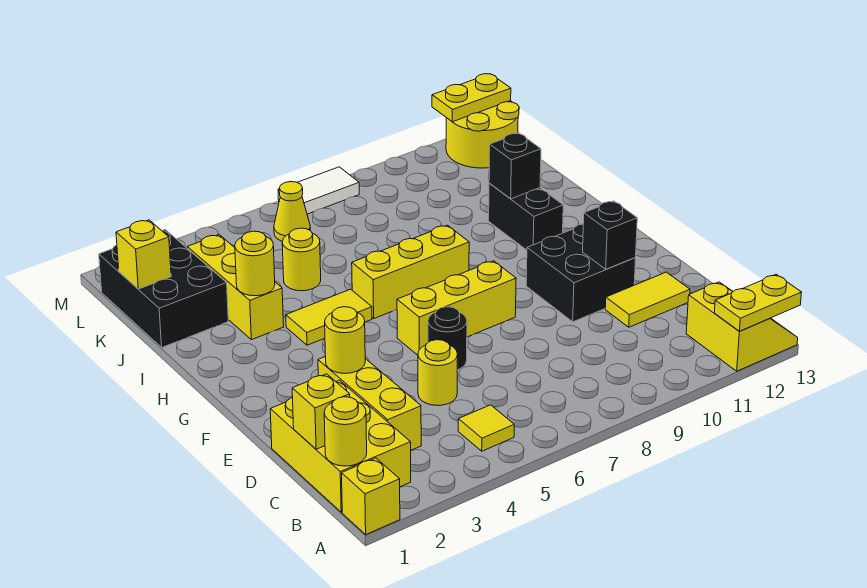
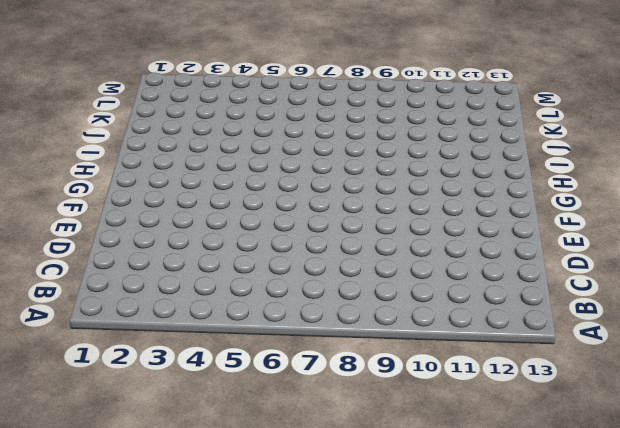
none -> yellow 1x1 brick [342,458,400,534]
none -> yellow 2x2 slope [686,282,798,371]
none -> yellow 2x3 brick [270,380,411,512]

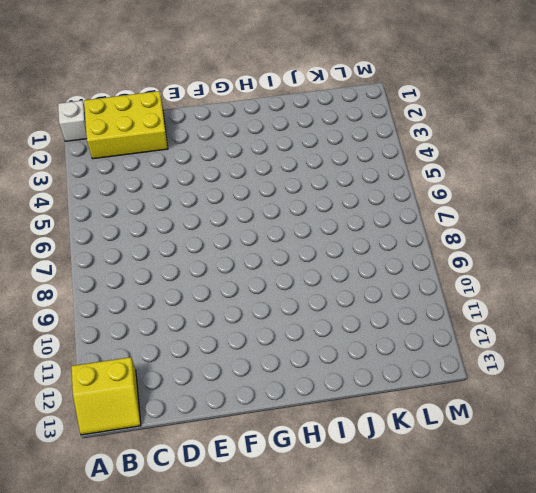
white 1x1 brick [58,100,87,141] -> yellow 1x1 brick [342,458,400,534]
none -> yellow 1x1 tile [458,405,514,451]
none -> yellow 1x3 brick [318,356,421,450]
none -> yellow 1x1 round brick [418,340,458,406]

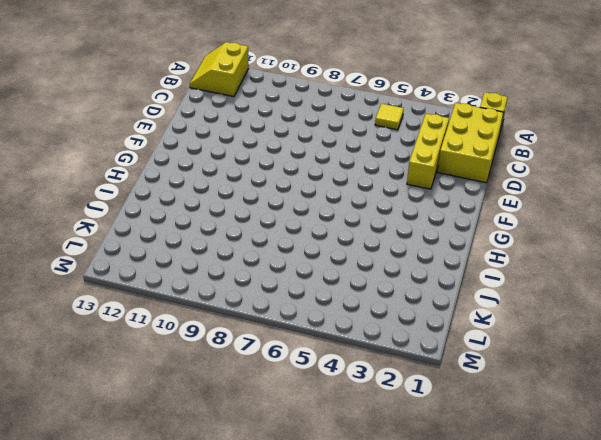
none -> yellow 1x1 round brick [418,340,458,406]
none -> yellow 1x2 tile [605,272,690,327]
none -> black 1x1 round brick [428,307,467,370]

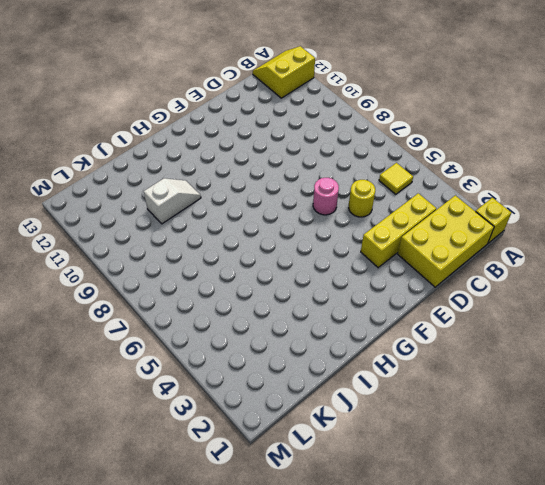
pink 1x1 round brick [313,178,339,215] -> black 1x1 round brick [428,307,467,370]
white 1x2 slope [144,178,201,224] -> none
none -> yellow 1x2 tile [605,272,690,327]
none -> black 2x2 brick [526,224,636,322]
none -> yellow 1x3 brick [397,261,516,355]

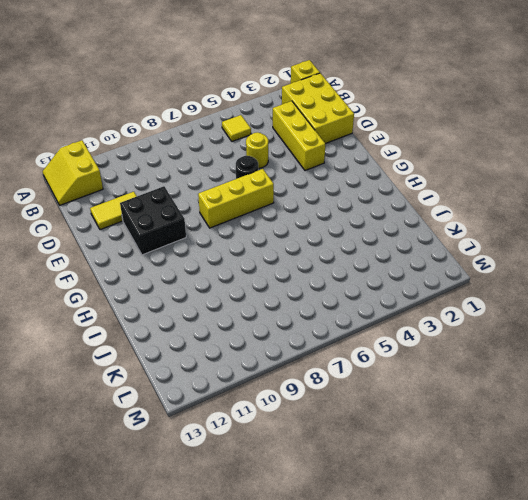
none -> yellow 1x2 tile [286,289,372,345]
none -> yellow 1x3 brick [352,225,469,318]
none -> black 1x2 brick [489,183,563,250]

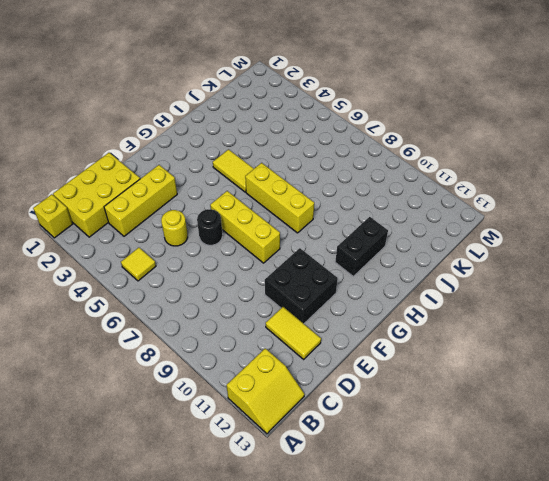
none -> yellow 1x3 brick [187,235,284,340]
none -> black 2x3 brick [99,230,228,347]
none -> yellow 1x1 round brick [282,228,321,291]

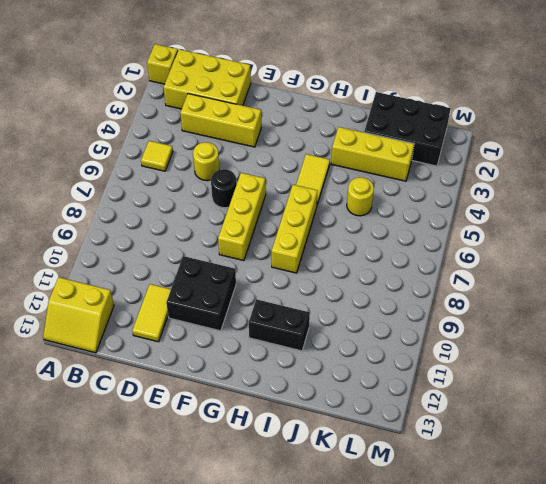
none -> yellow 1x1 cone [274,182,310,241]
none -> yellow 2x2 round brick [446,101,519,168]
none -> white 1x2 tile [278,167,359,214]

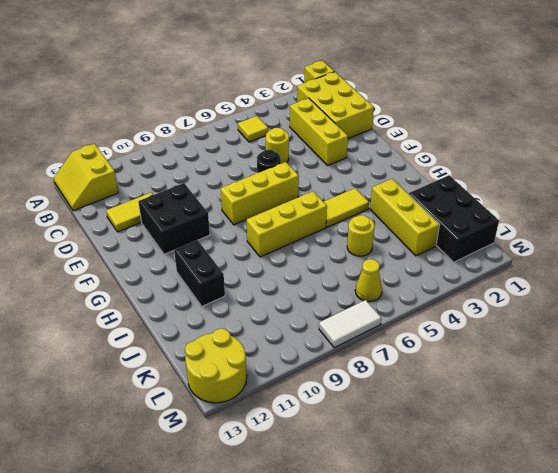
none -> yellow 1x2 plate [714,274,802,331]
none -> yellow 1x1 round brick [324,397,367,466]
none -> yellow 1x1 brick [292,374,350,449]

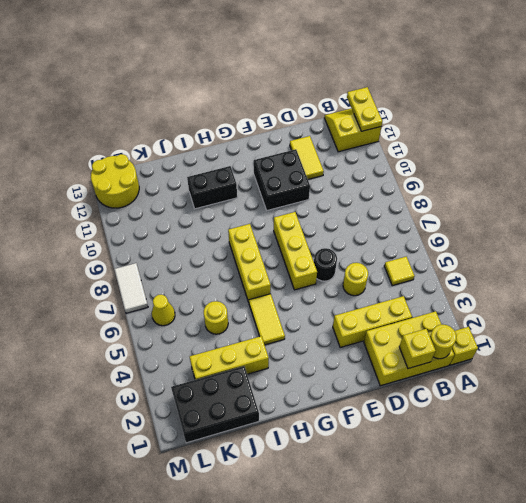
none -> yellow 1x1 round brick [325,307,365,373]
none -> black 1x1 brick [583,201,637,269]
none -> yellow 1x1 round brick [235,231,275,296]

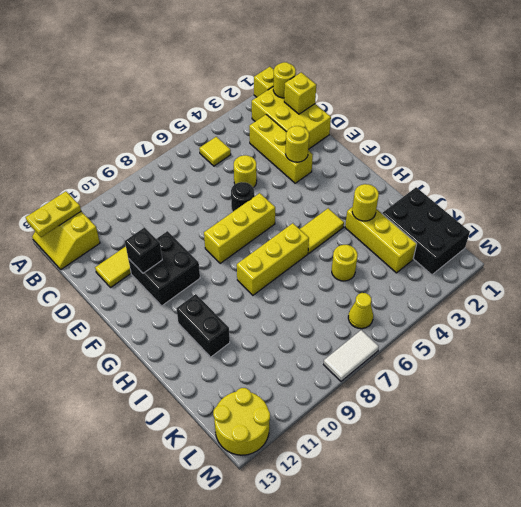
none -> black 1x1 brick [489,133,541,199]
none -> yellow 1x1 brick [116,220,171,289]
none -> yellow 1x2 plate [432,74,511,122]

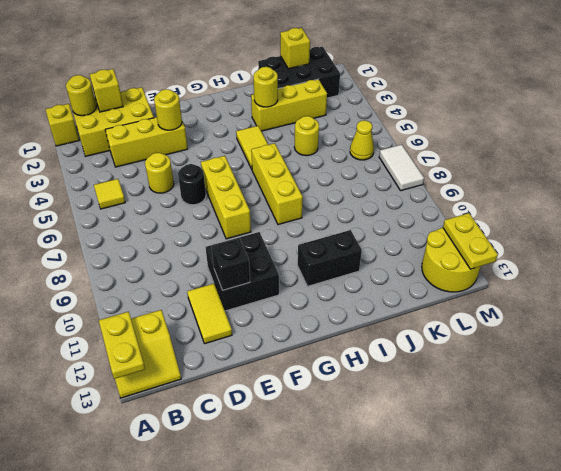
none -> black 1x1 brick [489,133,541,199]

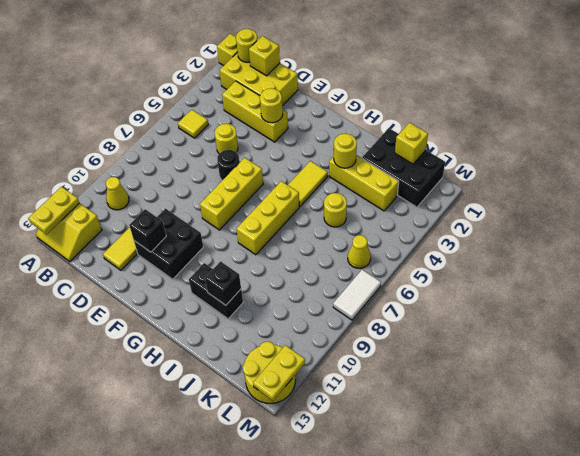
yellow 1x1 cone [106,177,129,210] -> none

